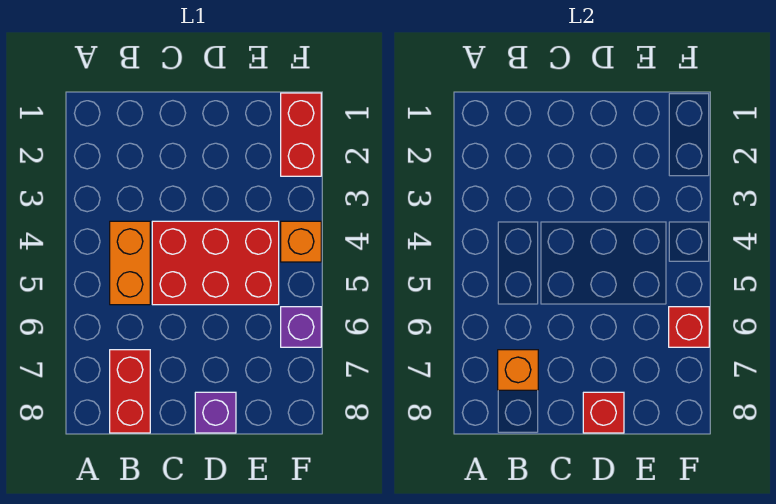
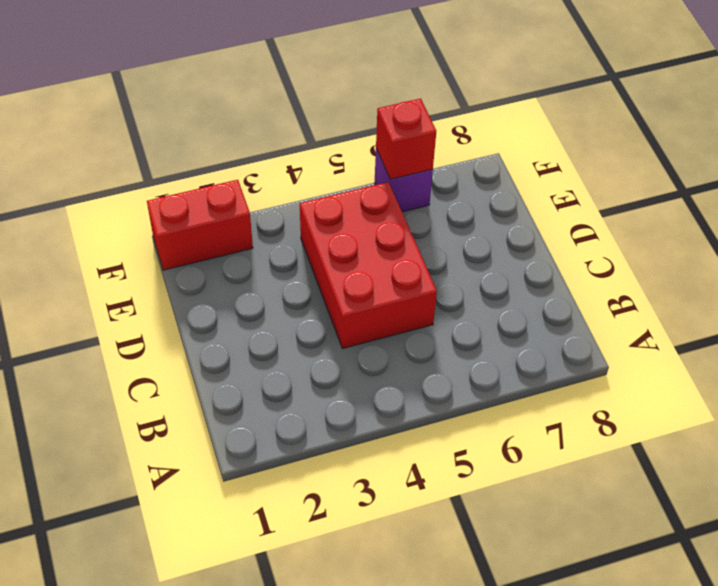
none -> orange 1x2 brick [110,221,150,305]
none -> red 1x2 brick [110,350,150,433]

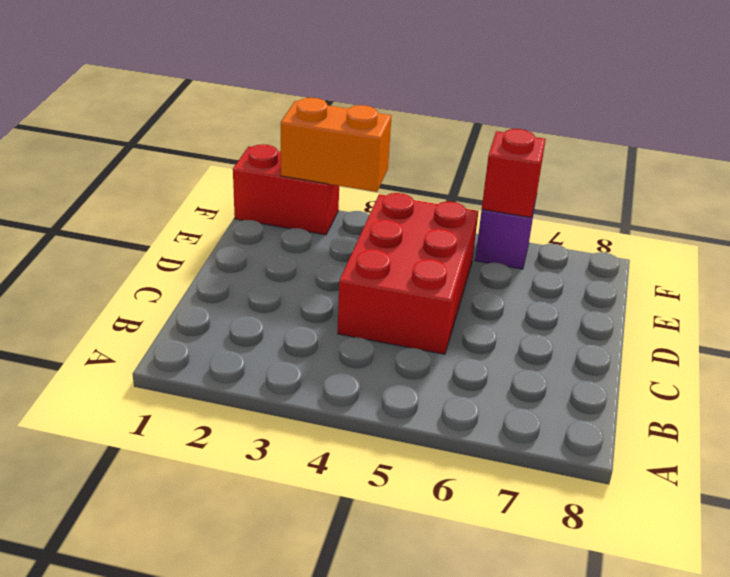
orange 1x2 brick [281,98,391,192] -> orange 1x2 brick moved to [110,221,150,305]
none -> red 1x2 brick [110,350,150,433]
none -> purple 1x1 brick [195,392,236,433]

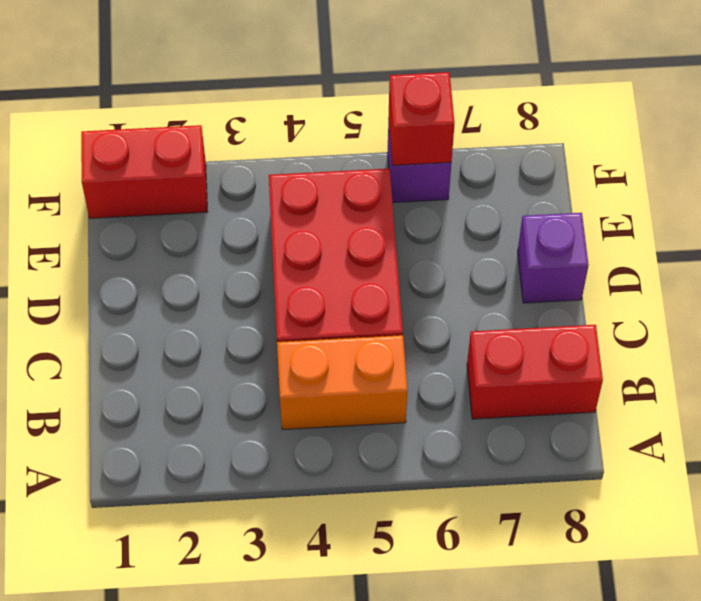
none -> orange 1x1 brick [281,221,321,262]
none -> orange 1x1 brick [498,350,538,390]

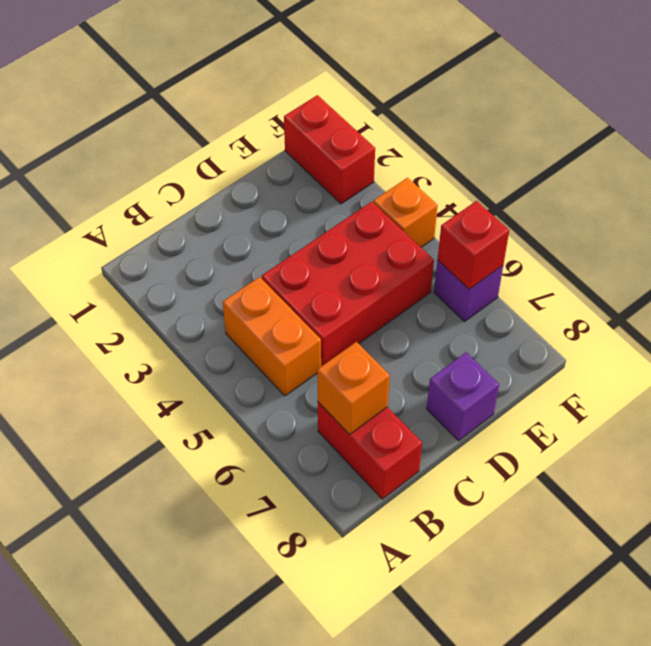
none -> red 1x1 brick [583,392,624,433]

